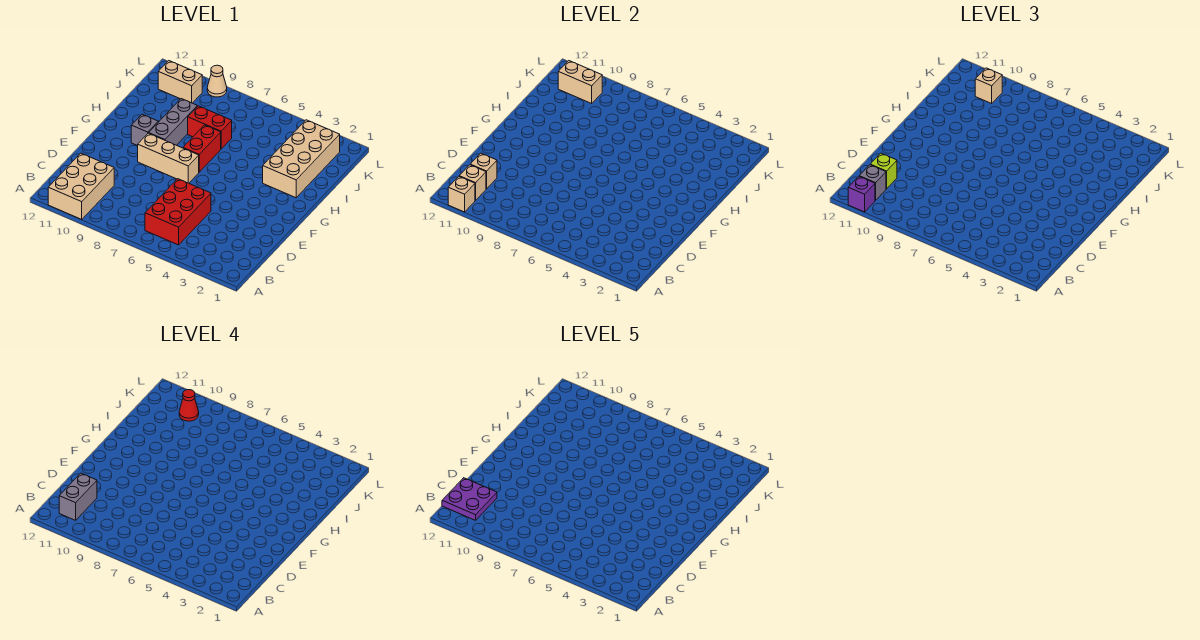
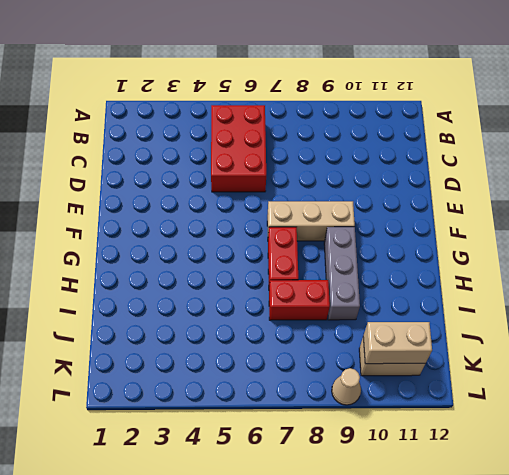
none -> tan 2x3 brick [48,153,114,220]
none -> grey 1x1 brick [131,114,158,146]
none -> tan 2x4 brick [263,120,340,198]

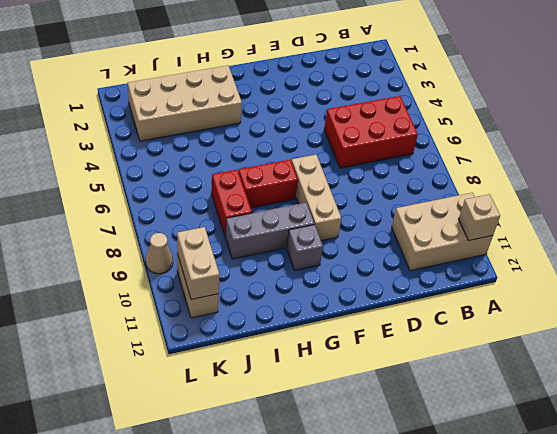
none -> tan 1x1 brick [459,165,486,200]
none -> tan 1x1 brick [470,153,497,189]
none -> purple 1x1 brick [848,177,875,212]

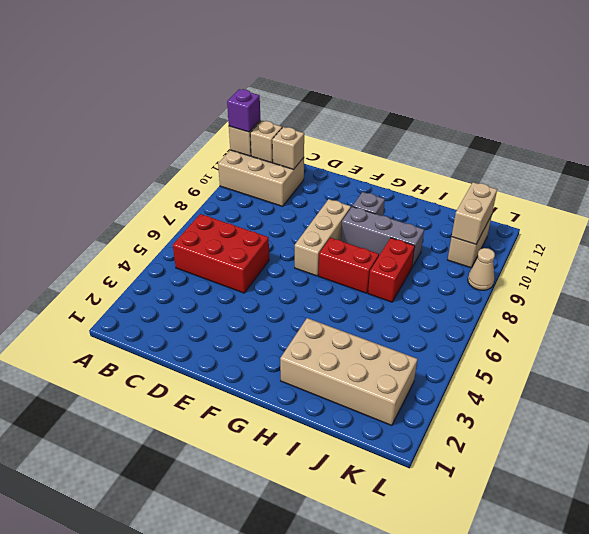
none -> grey 1x1 brick [859,165,886,200]
none -> lime 1x1 brick [870,153,897,189]
none -> tan 1x1 brick [975,68,1002,103]

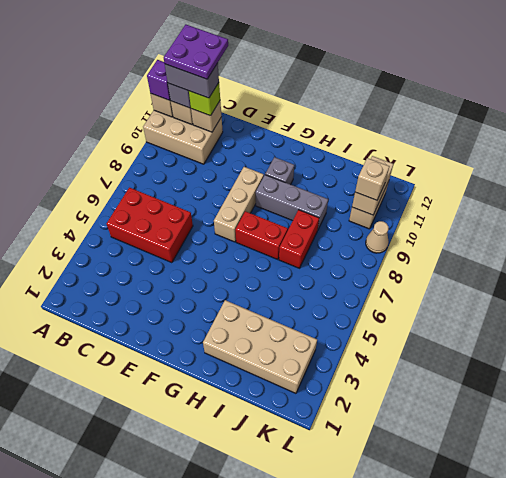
none -> red 1x1 cone [179,390,199,421]

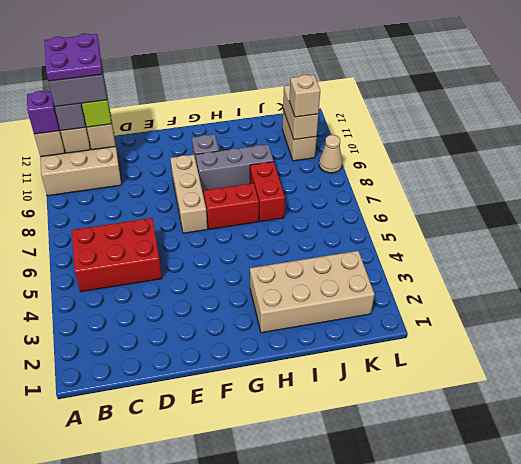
none -> red 1x1 cone [179,390,199,421]

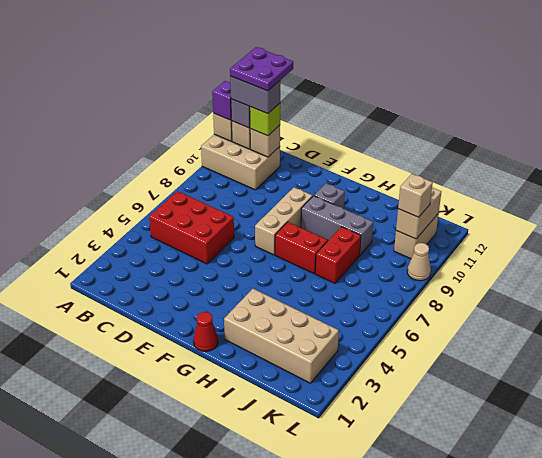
red 1x1 cone [193,312,218,351] -> red 1x1 cone moved to [179,390,199,421]

